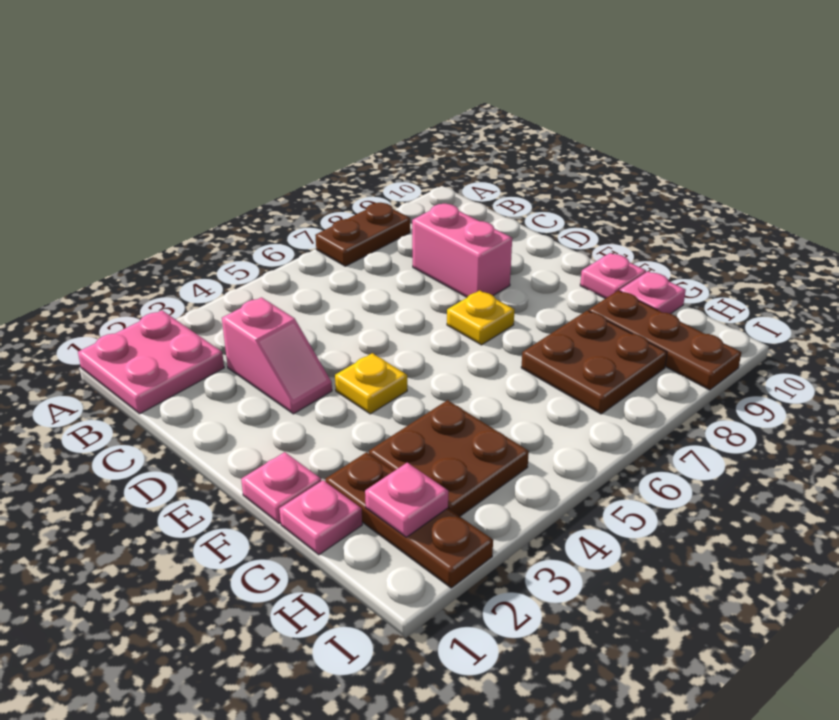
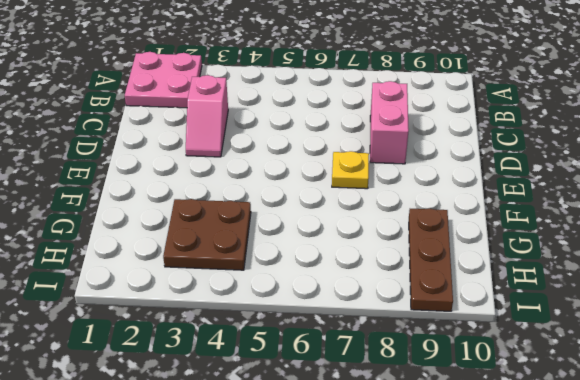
none -> brown 1x2 plate [315,203,410,266]
none -> yellow 1x1 plate [335,353,407,414]
none -> pink 1x1 plate [241,452,321,523]

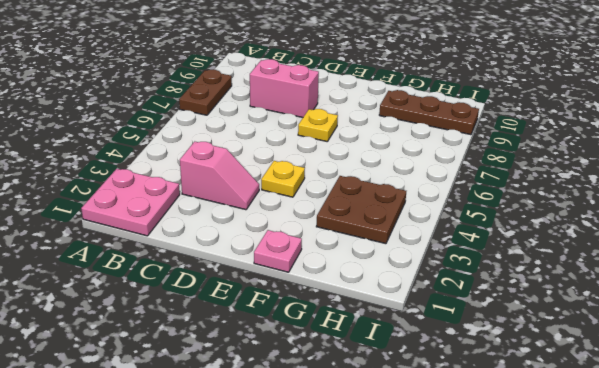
none -> pink 1x1 plate [580,253,646,299]
none -> pink 1x1 plate [279,480,362,555]
none -> brown 1x3 plate [325,452,493,588]

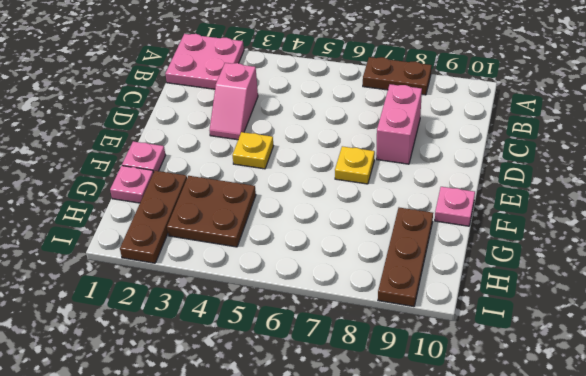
none -> brown 2x2 plate [521,310,667,414]
none -> pink 1x1 plate [620,271,686,314]
none -> pink 1x1 plate [365,463,448,537]

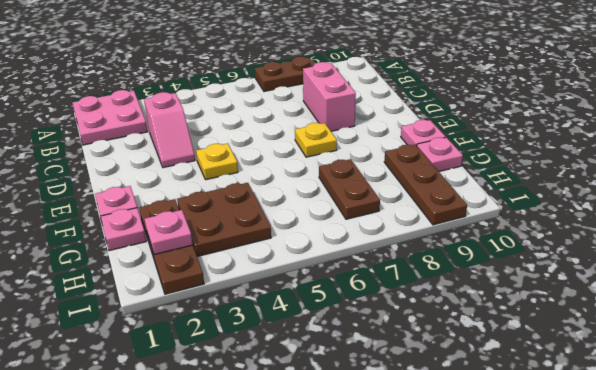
brown 1x2 plate [319,159,380,219] -> brown 2x2 plate [521,310,667,414]

